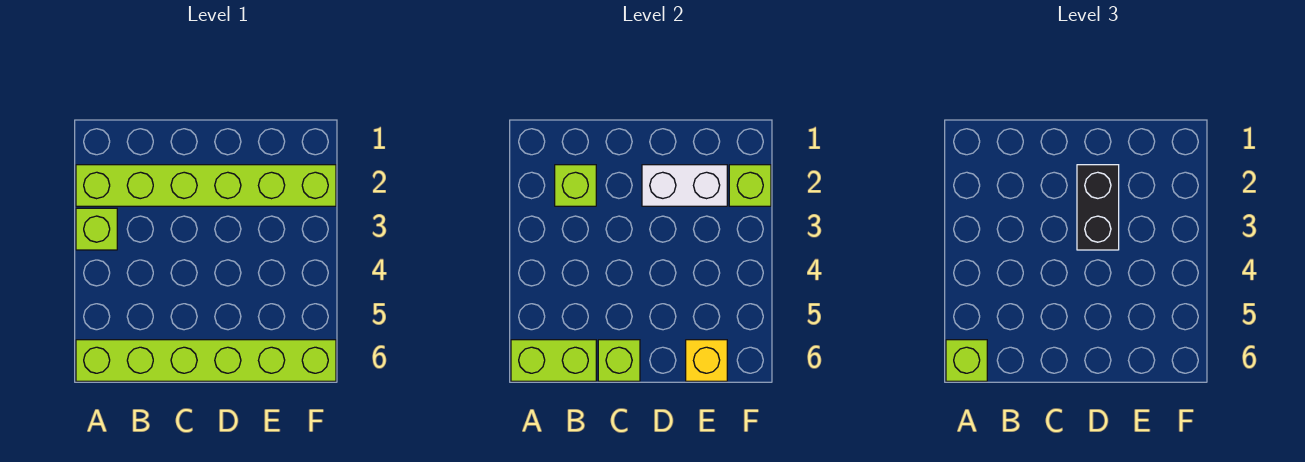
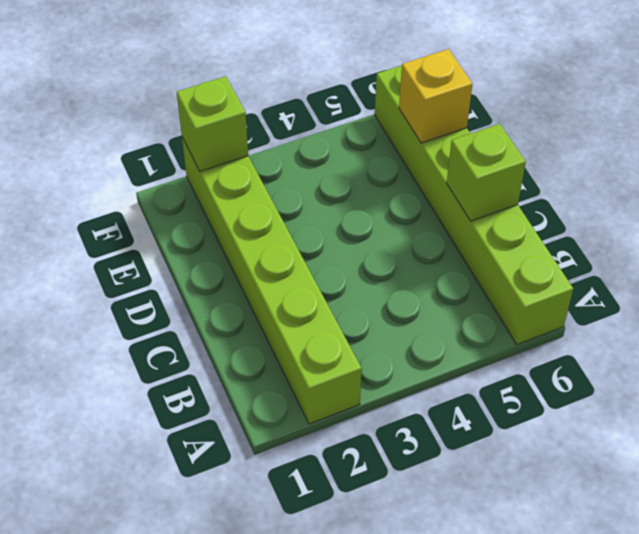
none -> lime 1x1 brick [76,208,117,250]
none -> lime 1x2 brick [511,340,596,381]

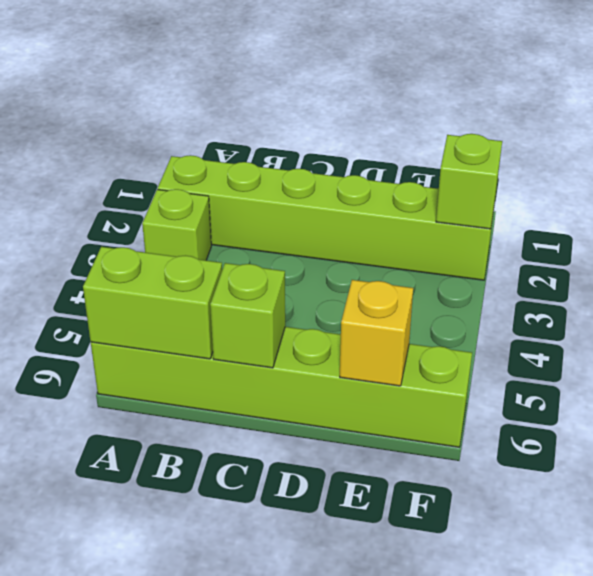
none -> lime 1x1 brick [555,165,596,206]
none -> white 1x2 brick [642,165,727,206]

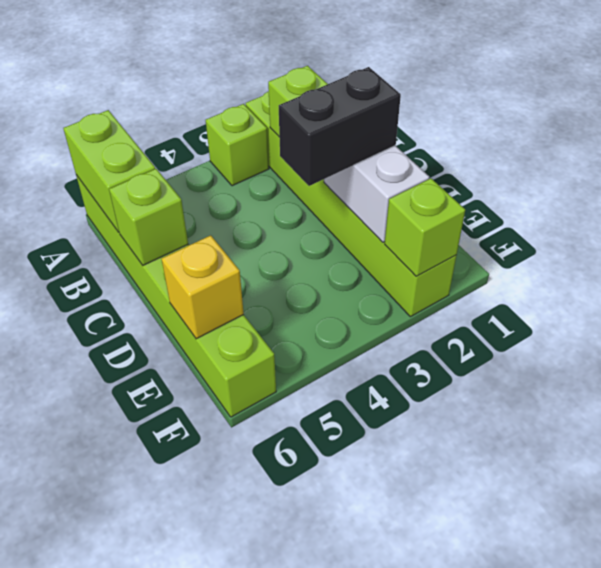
none -> lime 1x1 brick [946,340,987,381]

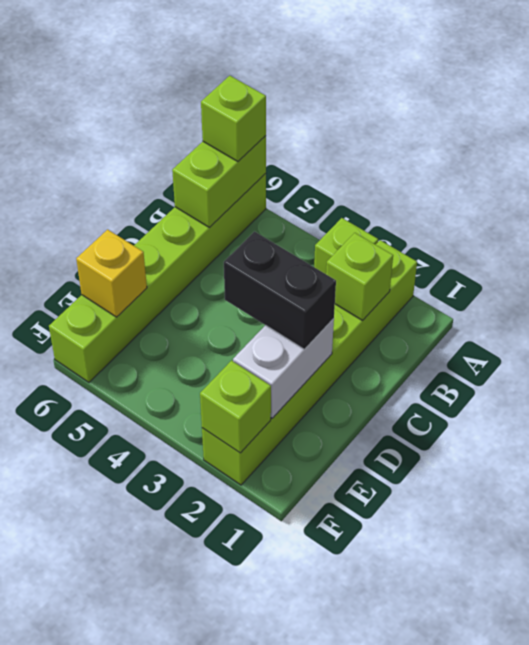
none -> lime 1x1 brick [598,340,640,381]

